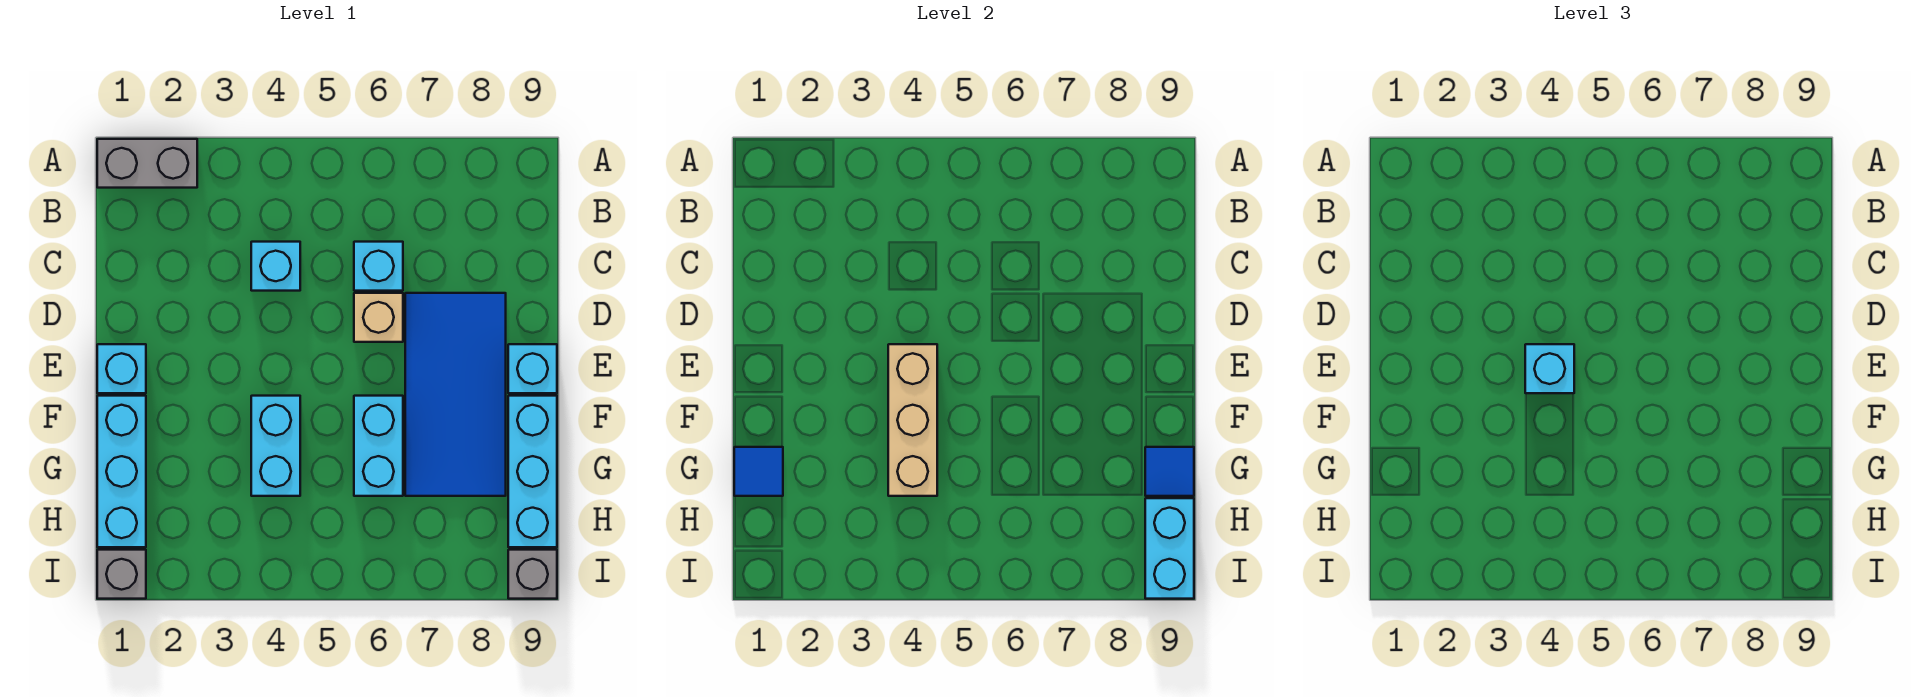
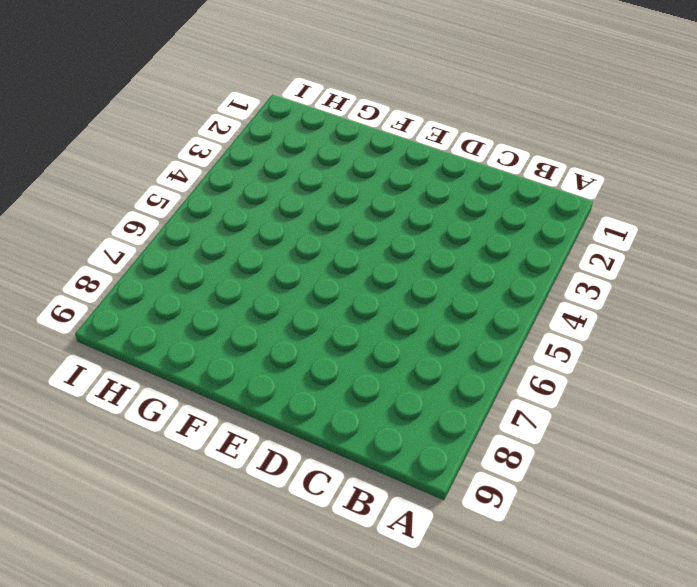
none -> grey 1x2 brick [97,139,197,188]
none -> cyan 1x1 brick [251,242,300,291]
none -> cyan 1x1 brick [354,242,403,291]

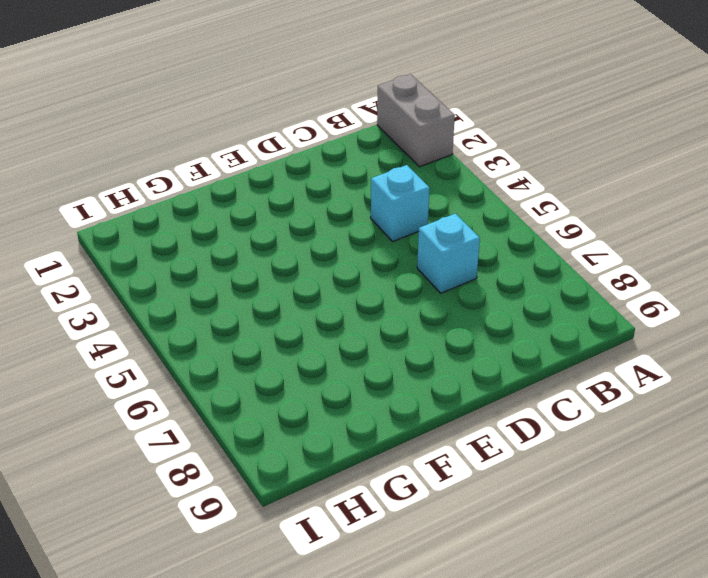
none -> tan 1x1 brick [354,293,403,342]
none -> blue 2x4 tile [405,293,506,496]
none -> cyan 1x1 brick [97,344,146,393]

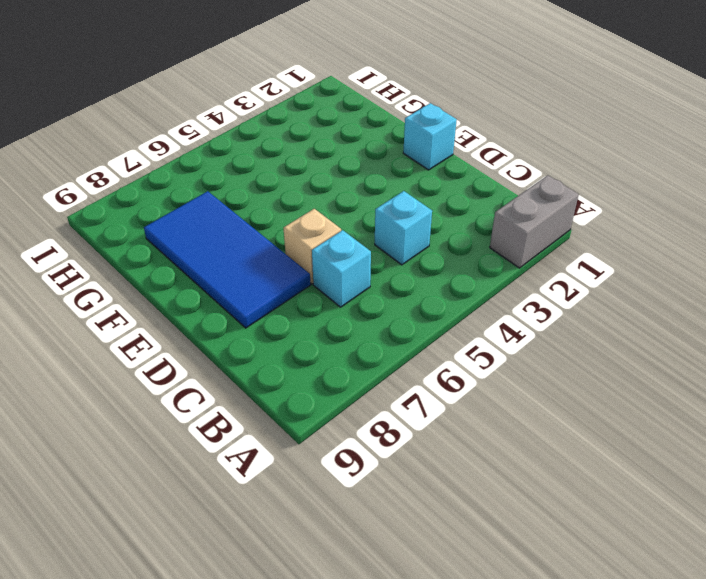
none -> cyan 1x1 brick [508,344,557,393]
none -> cyan 1x3 brick [97,396,146,547]
none -> cyan 1x2 brick [251,396,300,496]

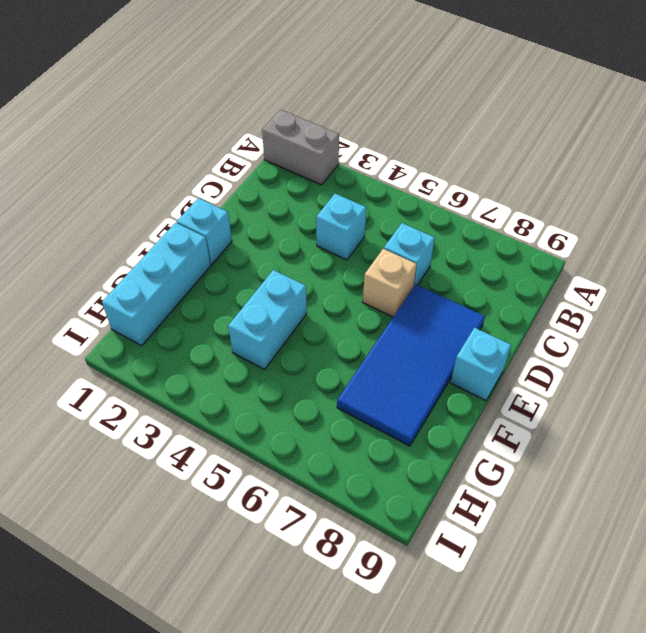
none -> cyan 1x2 brick [354,396,403,496]
none -> cyan 1x3 brick [508,396,557,547]
none -> grey 1x1 brick [97,550,146,599]

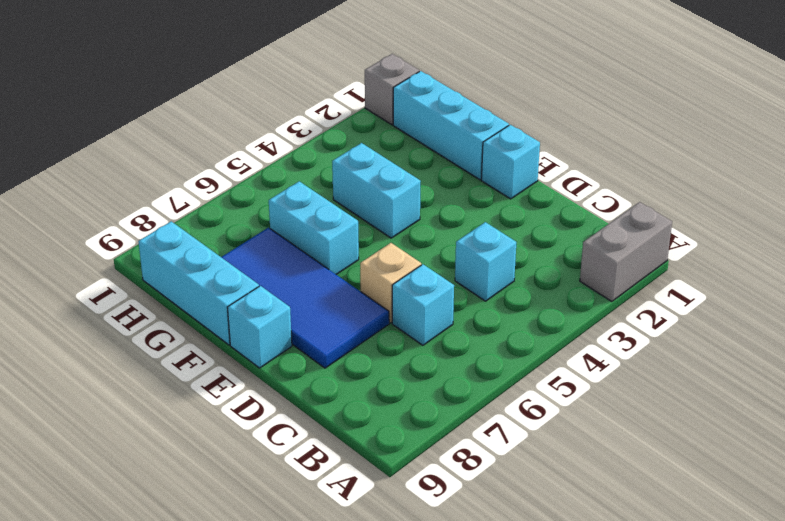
none -> grey 1x1 brick [508,550,557,599]
none -> tan 1x3 brick [888,344,937,496]
none -> blue 1x1 tile [734,447,783,496]

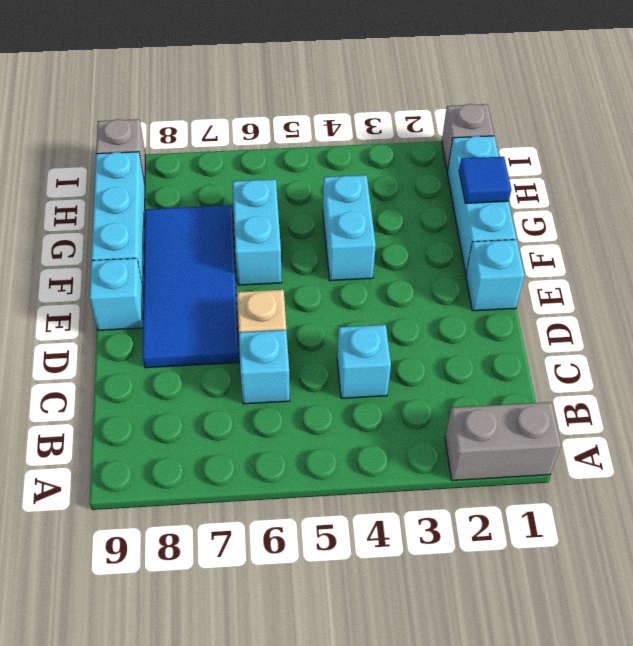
none -> tan 1x3 brick [888,344,937,496]
none -> blue 1x1 tile [1145,447,1194,496]
none -> cyan 1x2 brick [1145,498,1194,599]

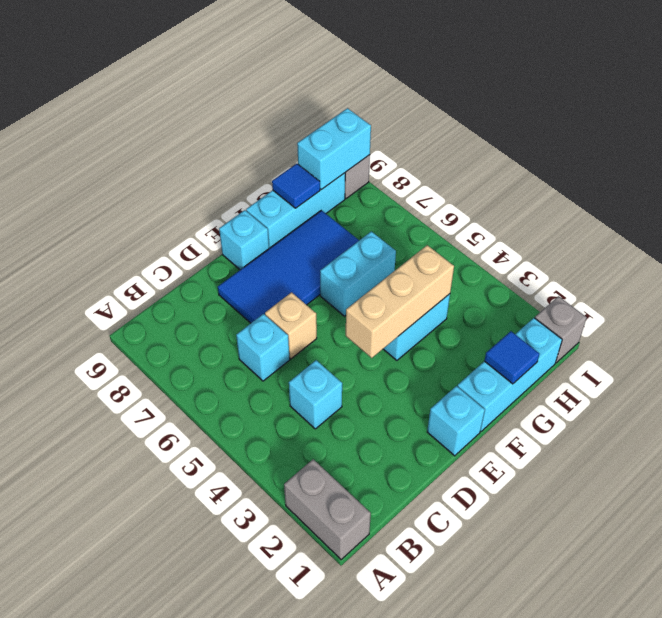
none -> cyan 1x1 brick [1525,344,1574,393]

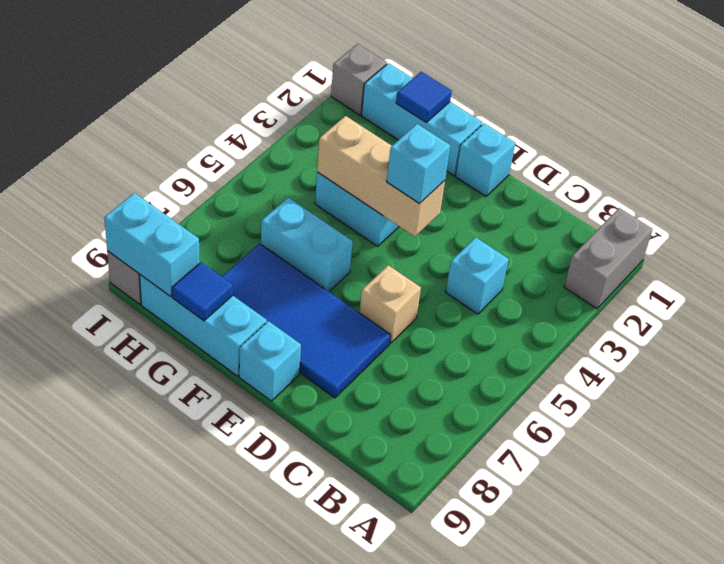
none -> cyan 1x1 brick [354,242,403,291]

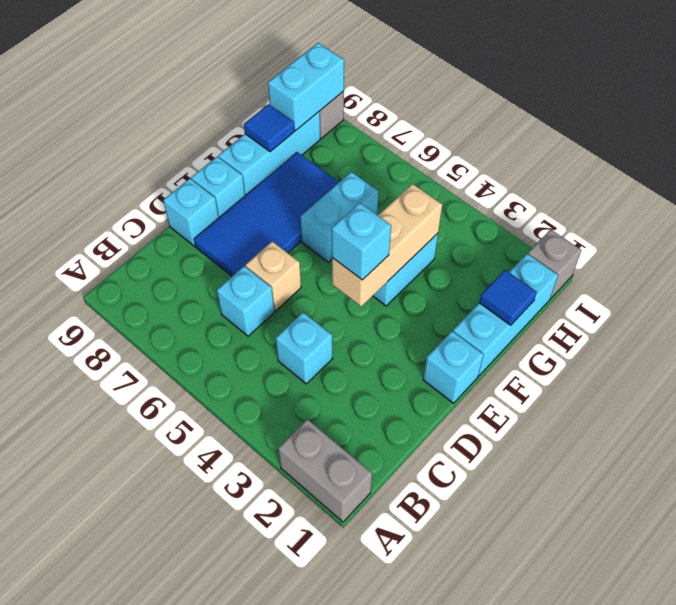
cyan 1x1 brick [163,179,219,246] -> none

